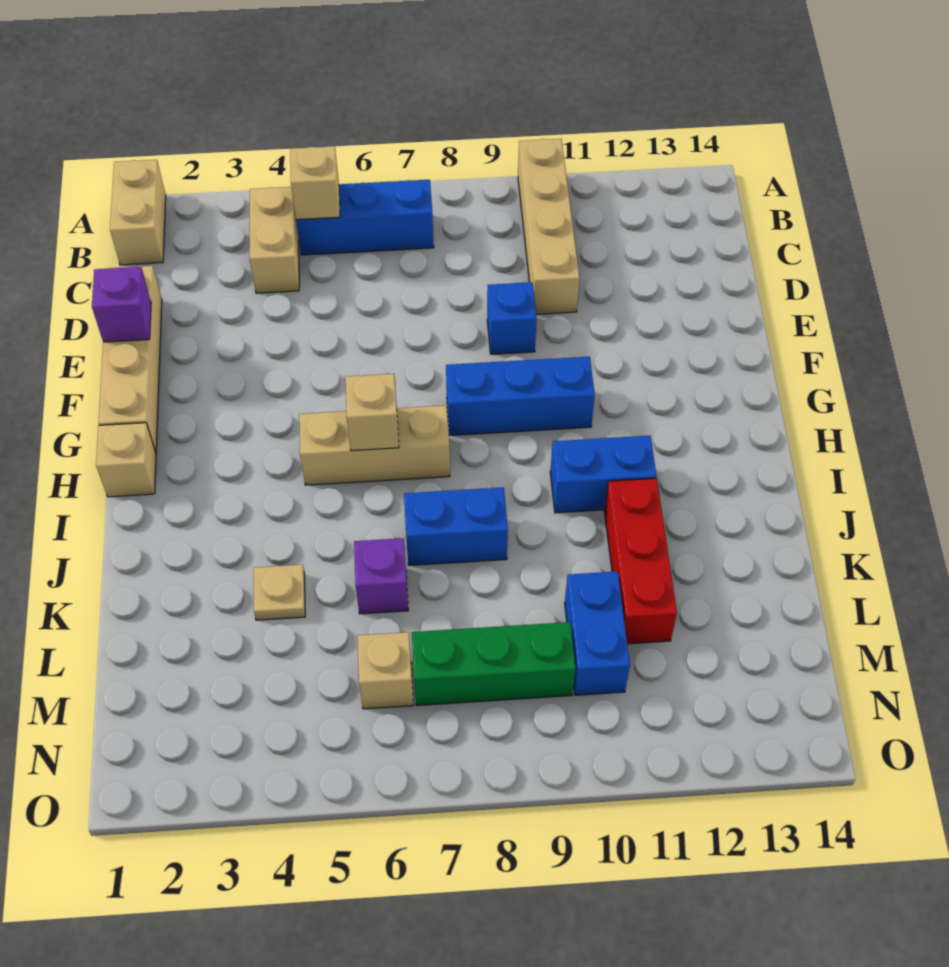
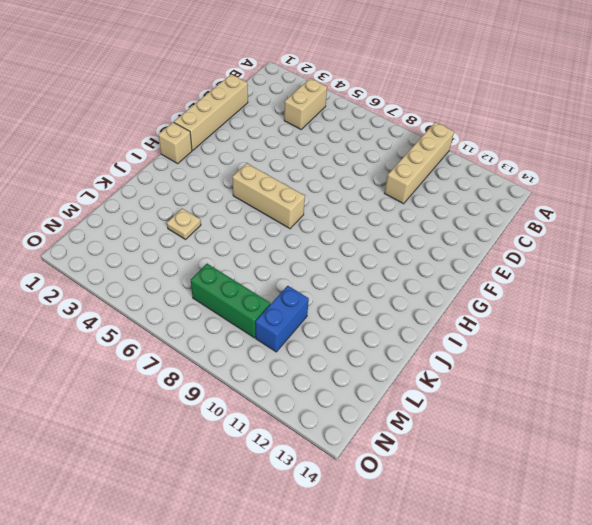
none -> tan 1x2 brick [110,160,166,265]
none -> blue 1x3 brick [296,180,434,255]
none -> blue 1x1 brick [487,282,537,354]

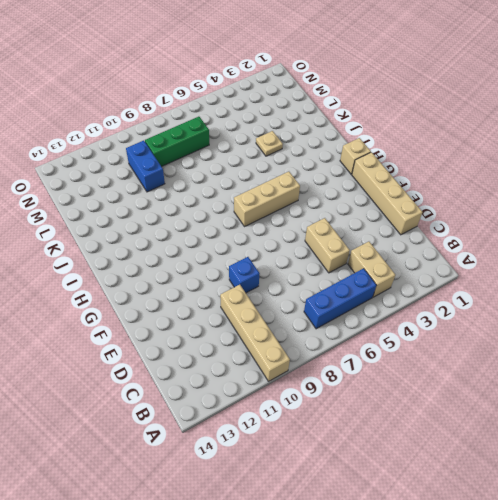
tan 1x2 brick [305,218,350,273] -> tan 1x2 brick moved to [110,160,166,265]
none -> blue 1x3 brick [446,357,595,435]
none -> blue 1x2 brick [550,436,657,513]
none -> blue 1x2 brick [404,487,508,565]

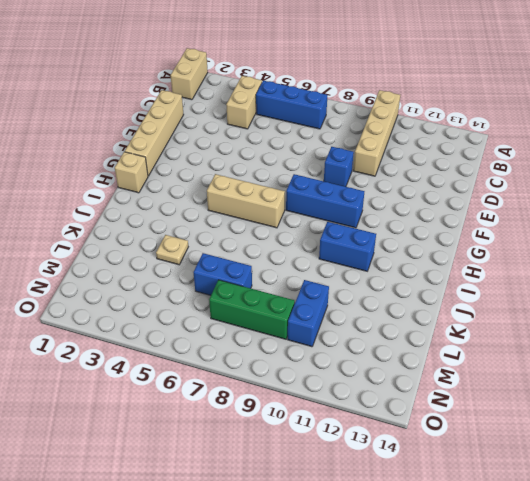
blue 1x2 brick [194,253,252,295] -> blue 1x2 brick moved to [404,487,508,565]
none -> red 1x3 brick [604,478,677,644]
none -> purple 1x1 brick [354,538,408,614]
none -> tan 1x1 brick [357,632,413,709]

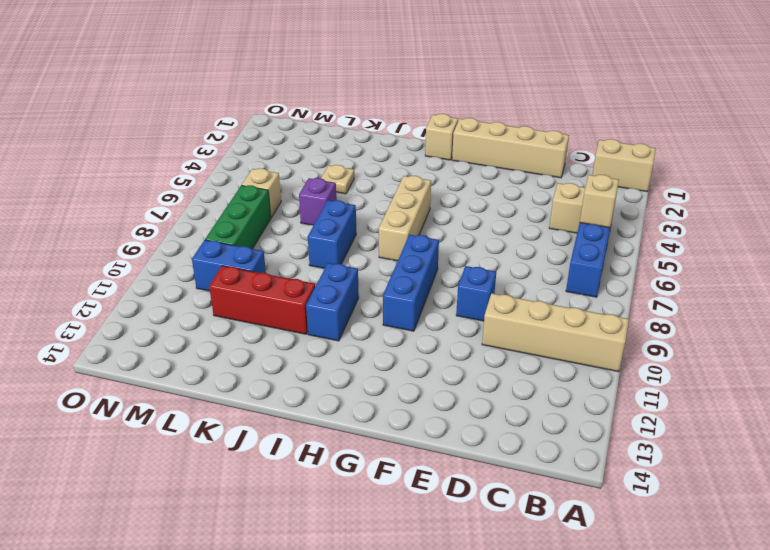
none -> purple 1x1 brick [92,267,151,342]
none -> tan 1x1 brick [345,374,399,451]

